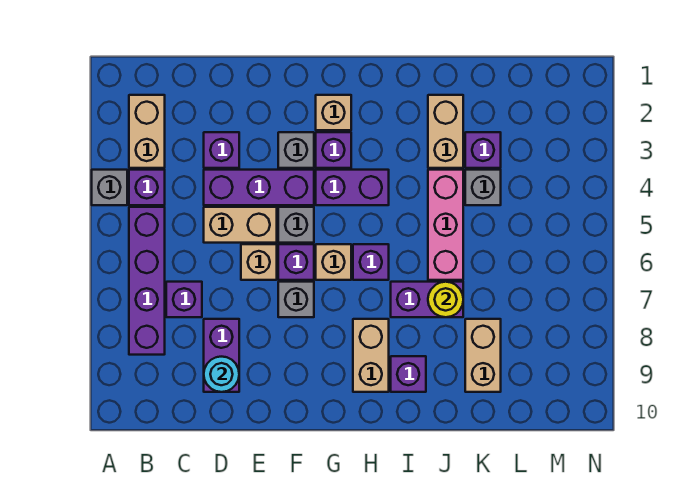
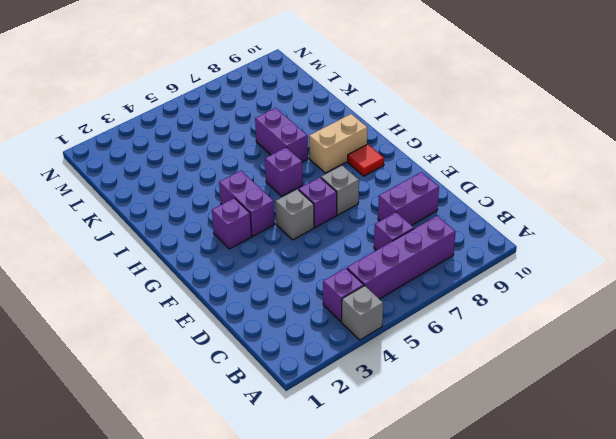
red 1x1 tile [348,144,384,176] -> none
none -> tan 1x2 brick [129,95,165,168]
none -> purple 1x1 brick [204,132,239,168]
none -> purple 1x3 brick [204,170,314,205]

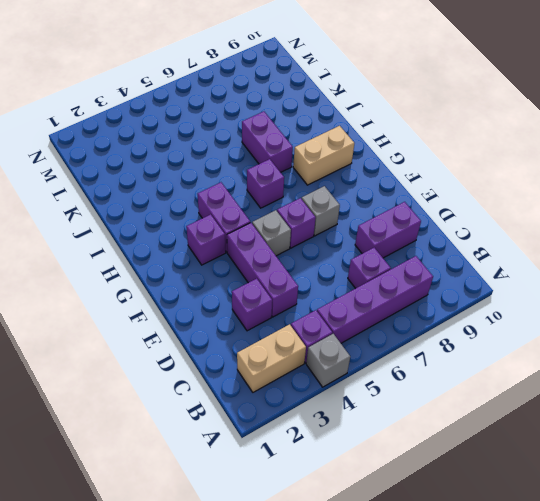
none -> tan 1x2 brick [204,207,277,243]
none -> tan 1x1 brick [241,244,277,280]
none -> grey 1x1 brick [278,132,314,168]

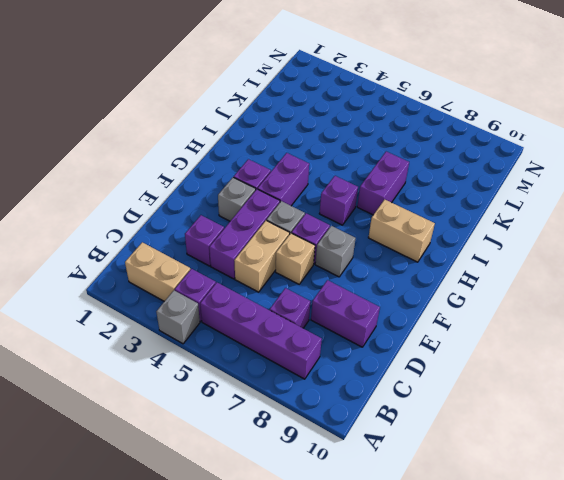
none -> tan 1x1 brick [316,95,351,130]
none -> tan 1x1 brick [316,244,351,280]
none -> purple 1x1 brick [391,356,426,392]

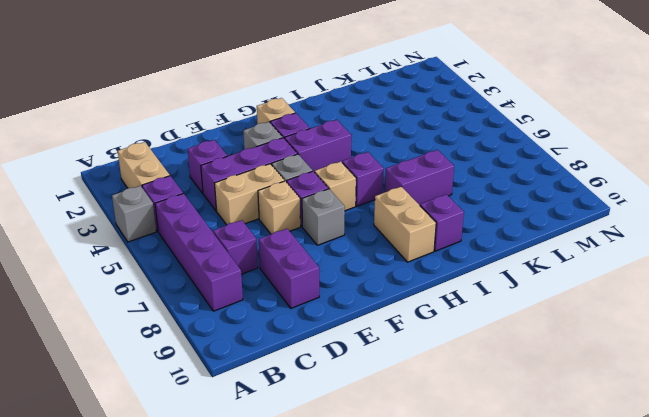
none -> tan 1x2 brick [428,95,463,168]
none -> pink 1x3 brick [428,170,463,280]
none -> purple 1x1 brick [465,132,501,168]

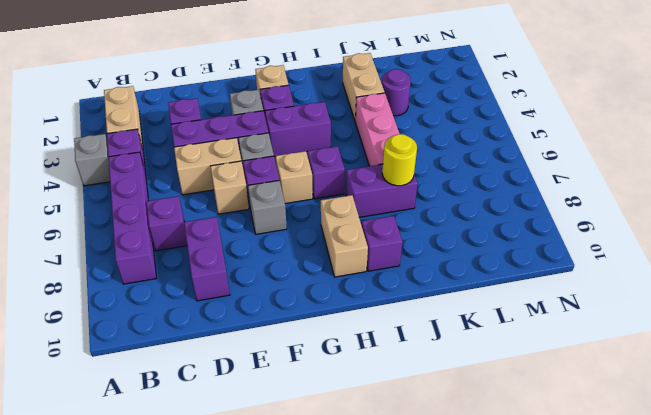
purple 1x1 round brick [382,69,411,116] -> purple 1x1 brick [465,132,501,168]
none -> grey 1x1 brick [465,170,501,205]
none -> tan 1x2 brick [465,319,501,392]
none -> cyan 1x1 round brick [204,357,239,392]

